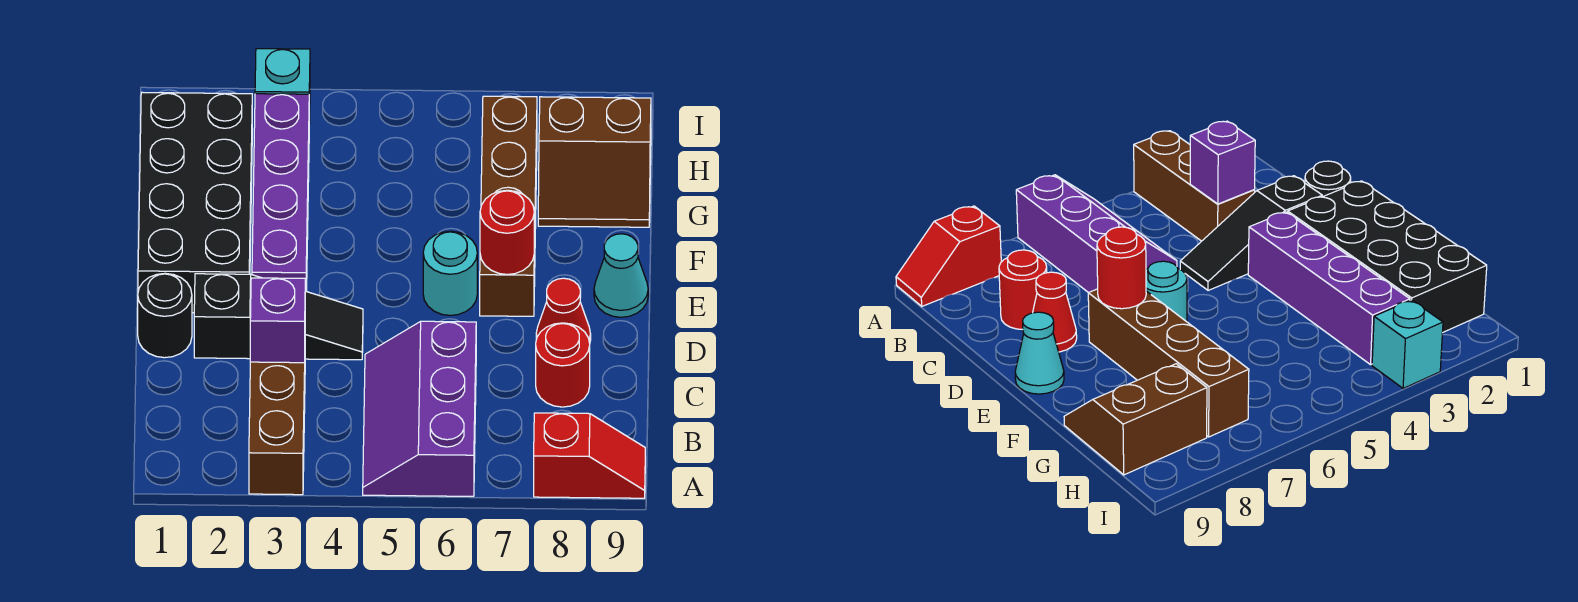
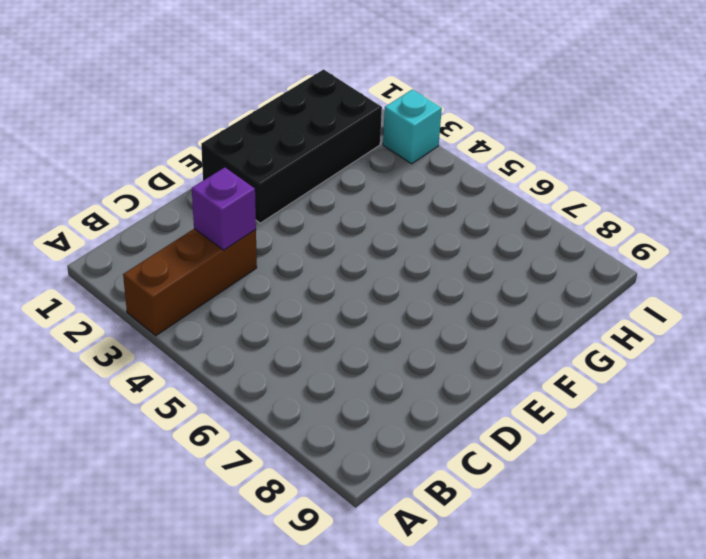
none -> purple 2x3 slope [363,321,476,496]
none -> red 1x2 slope [534,413,645,498]
none -> red 1x1 round brick [536,323,590,407]

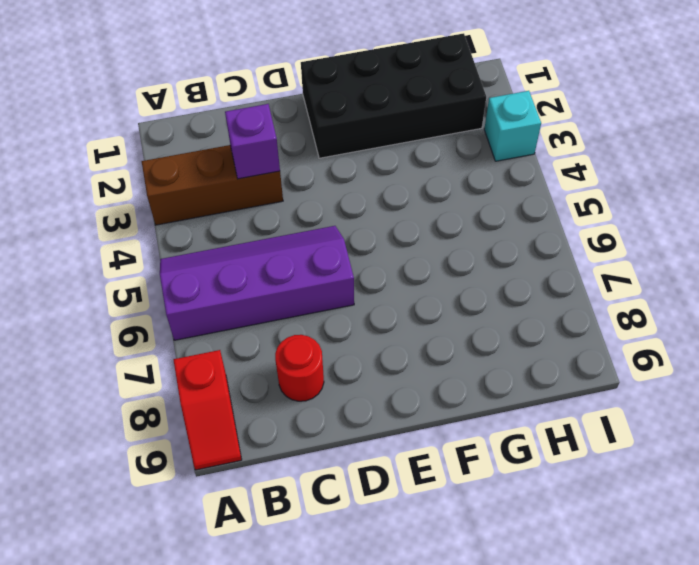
purple 2x4 slope [160,226,354,340] -> purple 2x3 slope [363,321,476,496]
none -> black 1x1 round brick [138,273,192,358]
none -> black 1x3 slope [194,274,363,360]
none -> red 1x1 cone [536,278,591,343]

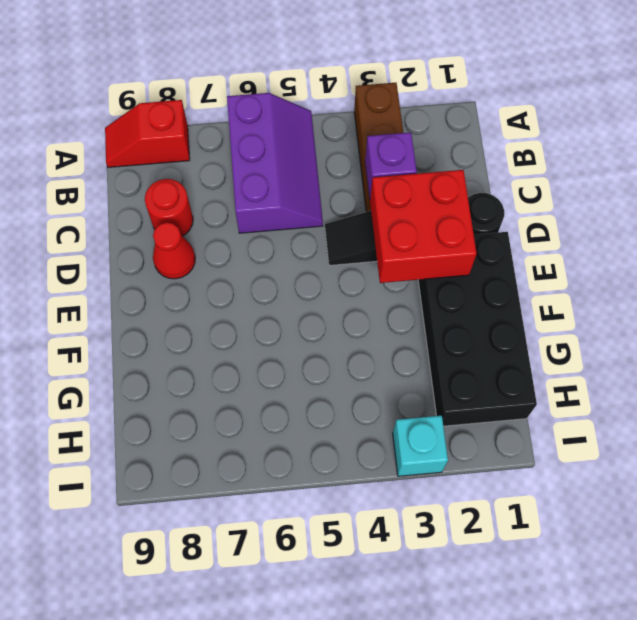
red 2x2 brick [370,170,477,283] -> none
none -> purple 1x4 brick [252,94,309,291]
none -> cyan 1x1 round brick [423,231,477,315]
none -> brown 1x4 brick [480,96,537,316]

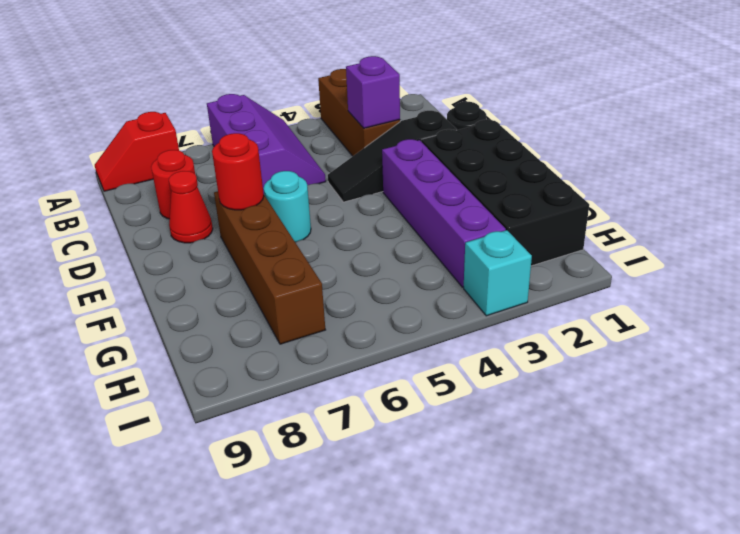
none -> cyan 1x1 cone [594,234,648,317]
none -> brown 2x2 slope [538,97,651,227]

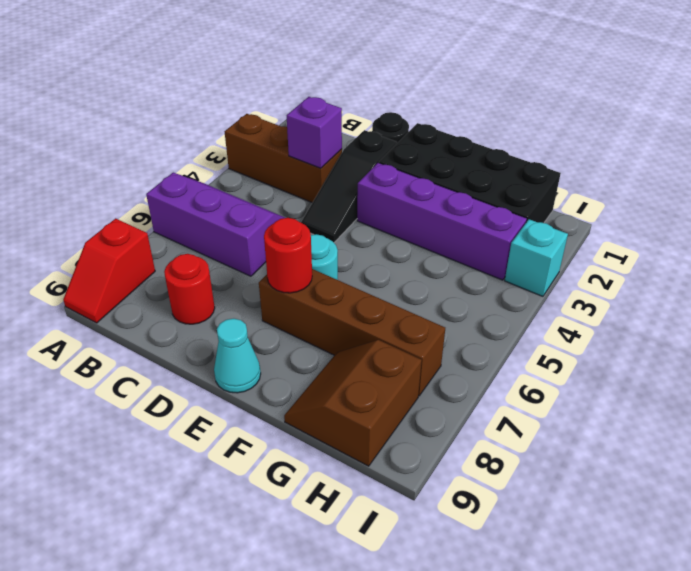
none -> red 1x1 cone [536,278,591,343]

